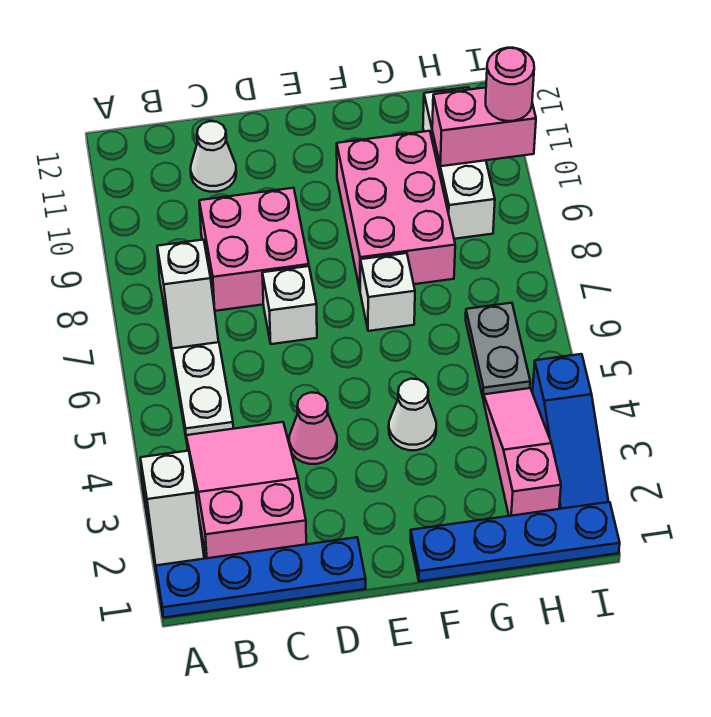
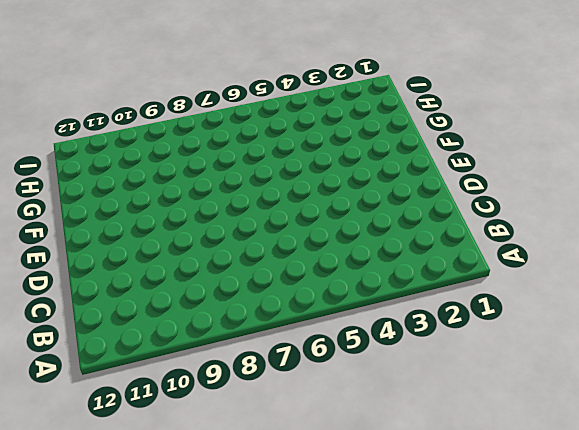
none -> blue 1x4 plate [156,537,366,618]
none -> white 1x2 slope [141,451,204,568]
none -> pink 2x3 slope [186,422,306,558]

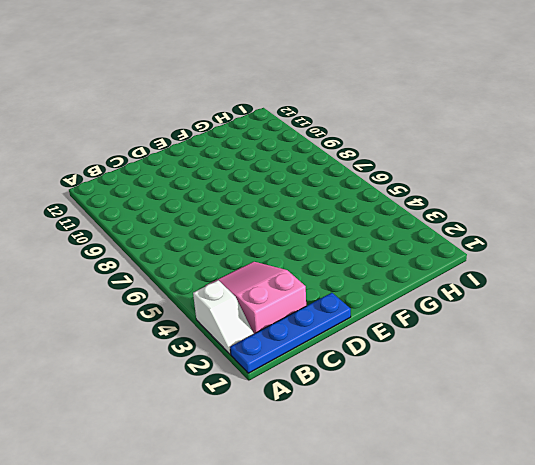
none -> white 1x2 plate [172,342,233,435]
none -> white 1x2 slope [157,240,219,356]
none -> pink 2x2 brick [199,188,309,311]

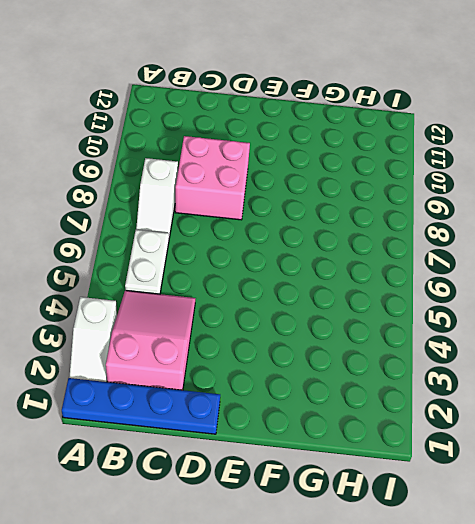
none -> white 1x1 cone [191,121,236,192]
none -> pink 1x1 cone [289,392,337,464]
none -> white 1x1 brick [262,266,317,344]

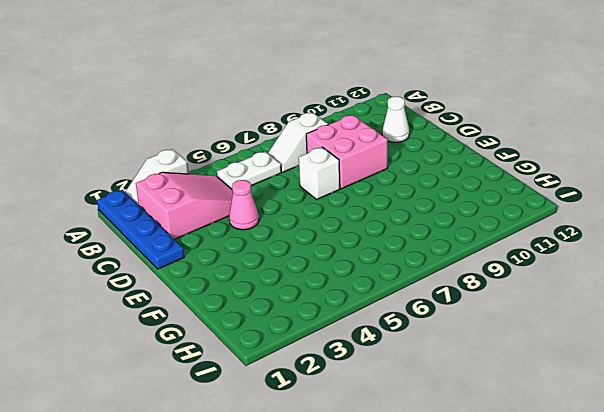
none -> blue 1x4 plate [411,502,620,581]
none -> white 1x1 cone [389,379,436,450]
none -> white 1x1 brick [360,253,415,331]

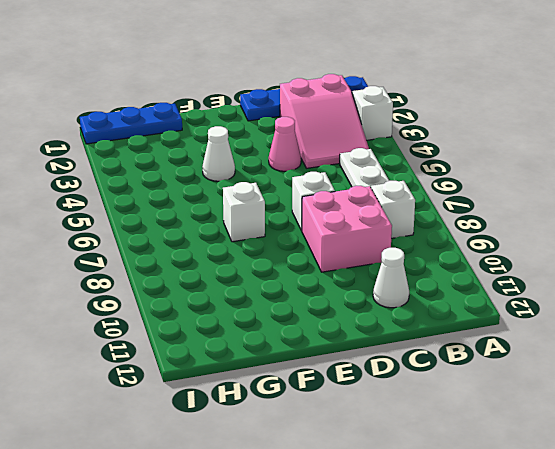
blue 1x3 plate [80,103,182,144] -> blue 1x4 plate [411,502,620,581]
none -> pink 2x3 brick [337,131,455,289]
none -> pink 1x3 slope [483,388,561,516]
none -> grey 1x2 plate [466,303,530,398]

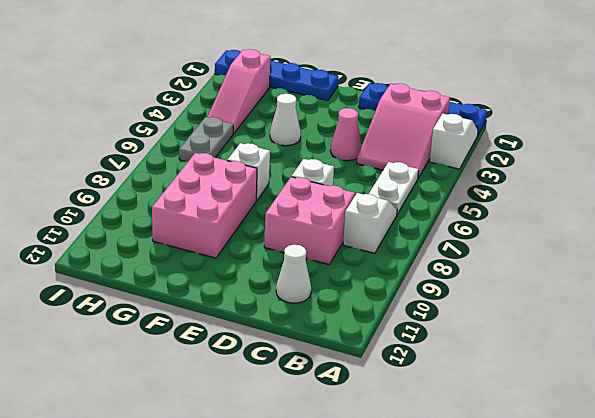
none -> white 1x3 brick [423,87,495,239]
none -> blue 1x3 slope [532,354,609,509]
none -> pink 1x2 brick [432,87,536,166]

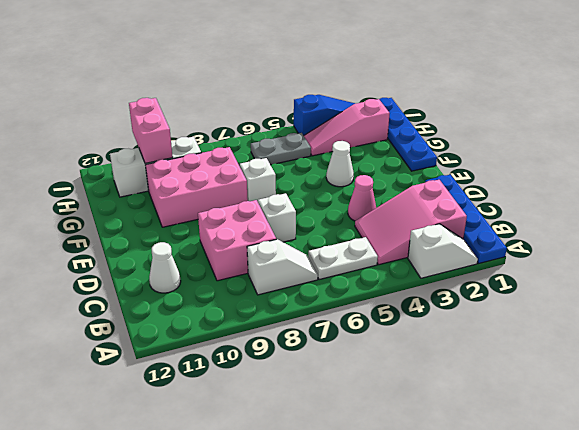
none -> pink 1x1 round brick [486,48,534,121]

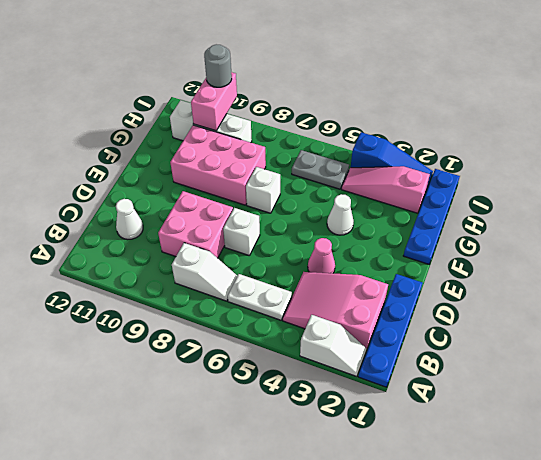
grey 1x1 round brick [204,44,232,87] -> pink 1x1 round brick [486,48,534,121]

